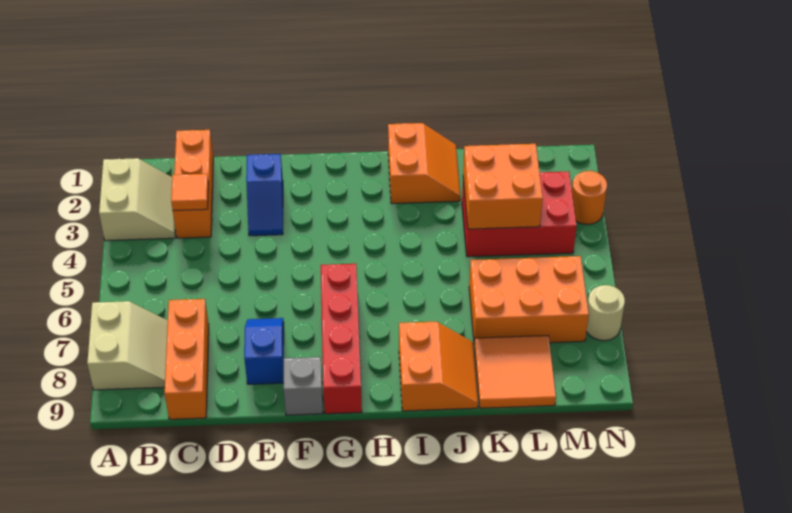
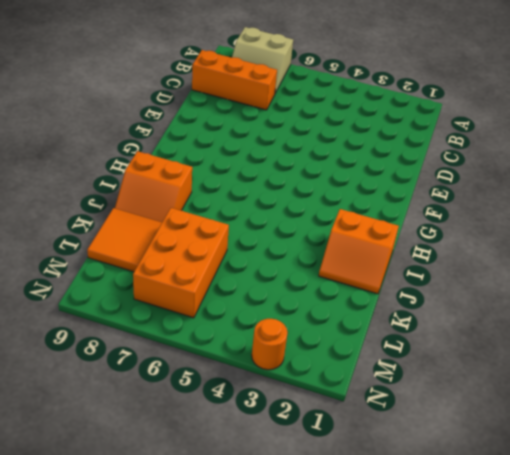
none -> tan 2x2 slope [99,158,176,241]
none -> orange 1x3 brick [173,130,213,238]
none -> blue 1x2 slope [246,154,283,236]

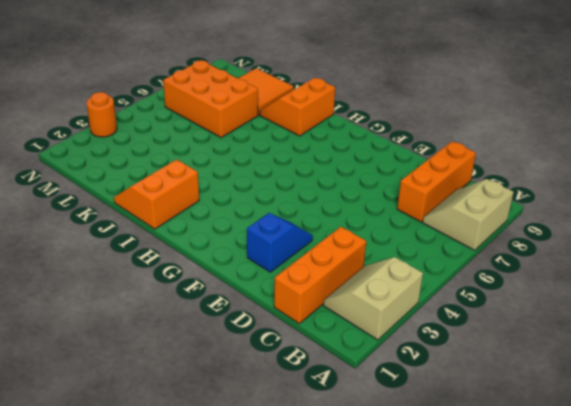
none -> blue 1x2 slope [244,318,284,384]
none -> grey 1x1 brick [284,357,323,415]
none -> red 1x4 brick [321,264,362,414]

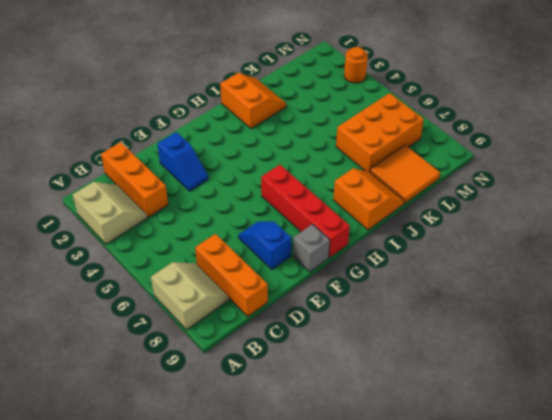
none -> red 2x3 brick [462,172,577,257]
none -> tan 1x1 round brick [587,285,625,341]
none -> orange 1x1 tile [171,174,208,210]

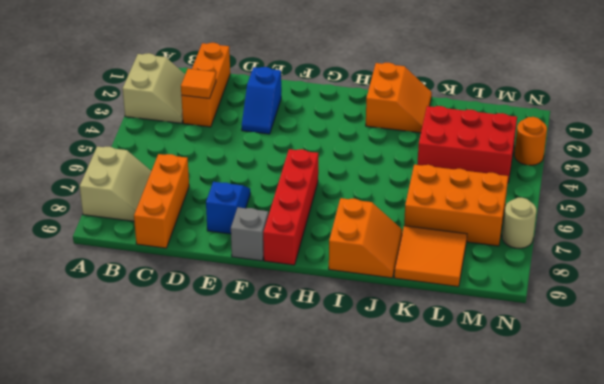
none -> orange 2x2 brick [463,144,543,229]

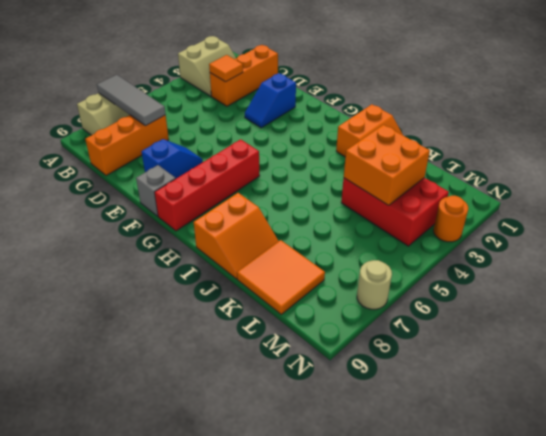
grey 1x3 tile [97,75,166,126] -> none
none -> orange 2x3 brick [469,256,589,343]

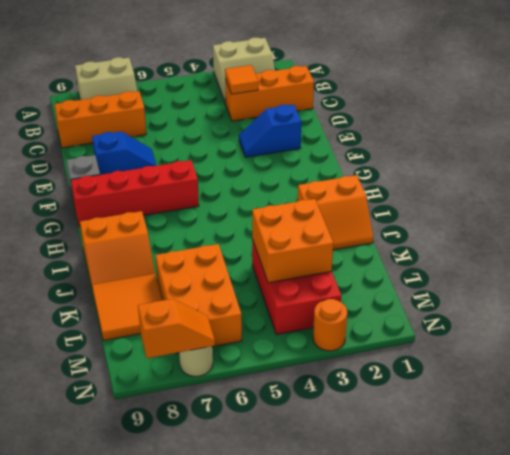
orange 1x2 slope [138,299,215,358] -> none

